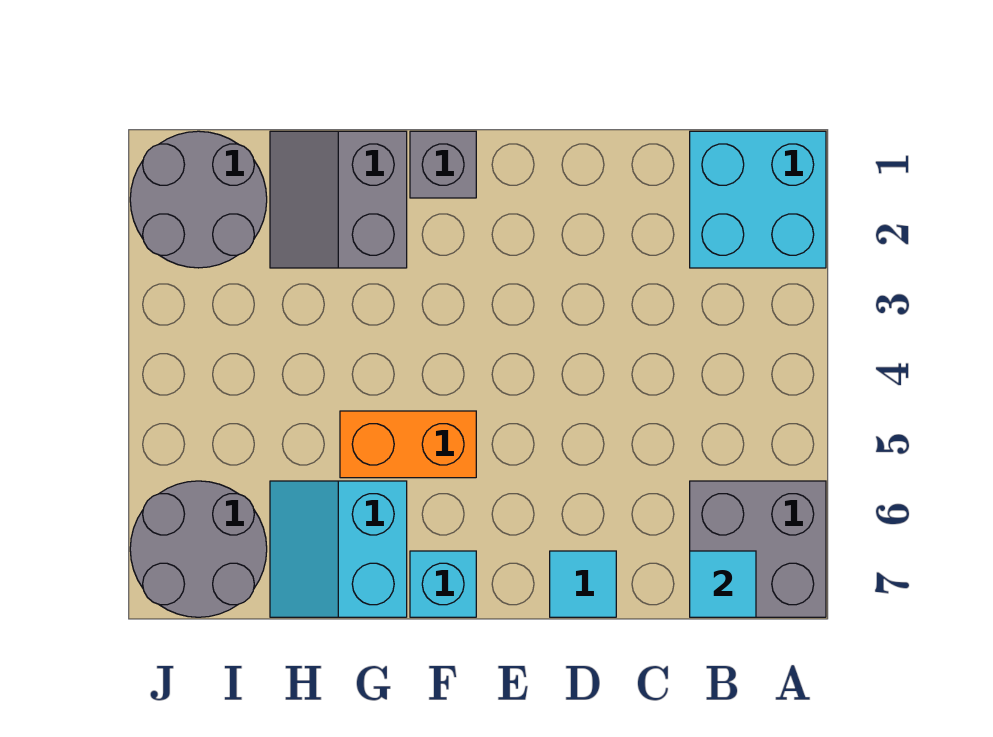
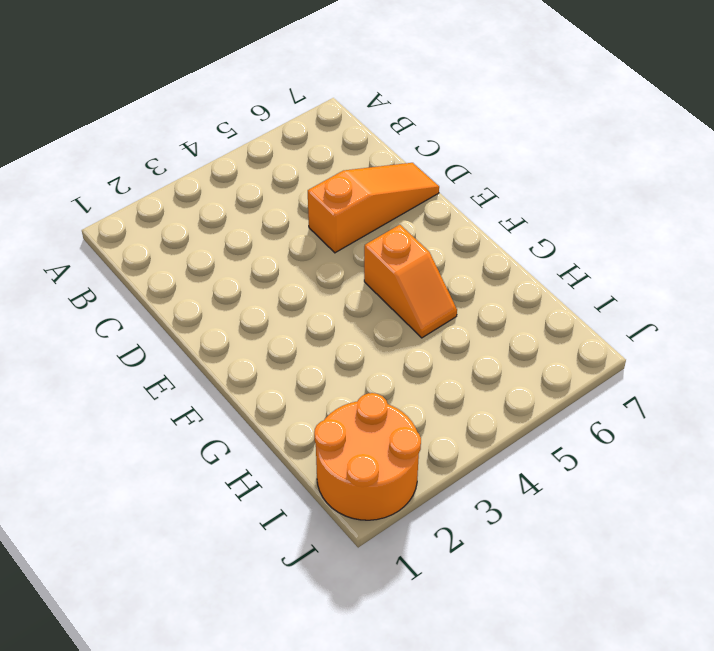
orange 1x3 slope [308,163,439,253] -> cyan 1x1 tile [550,551,616,617]
orange 1x2 slope [364,225,457,338] -> orange 1x2 brick [340,411,476,478]
orange 2x2 round brick [314,393,421,520] -> grey 2x2 round brick [130,131,267,268]
none -> cyan 2x2 brick [690,131,826,268]
none -> grey 2x2 brick [690,481,826,617]

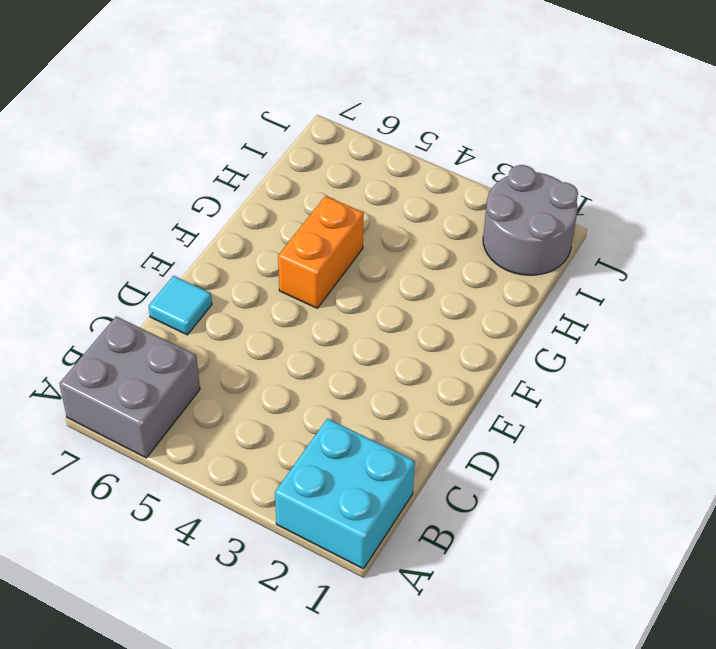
none -> grey 1x1 brick [410,131,476,198]
none -> cyan 1x1 brick [410,551,476,617]

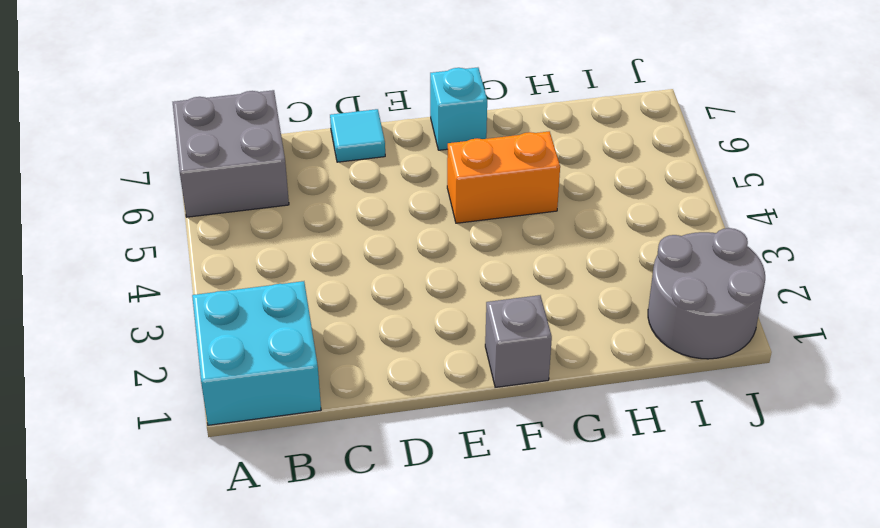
none -> grey 2x2 slope [270,131,407,268]
none -> cyan 2x2 slope [270,481,407,617]

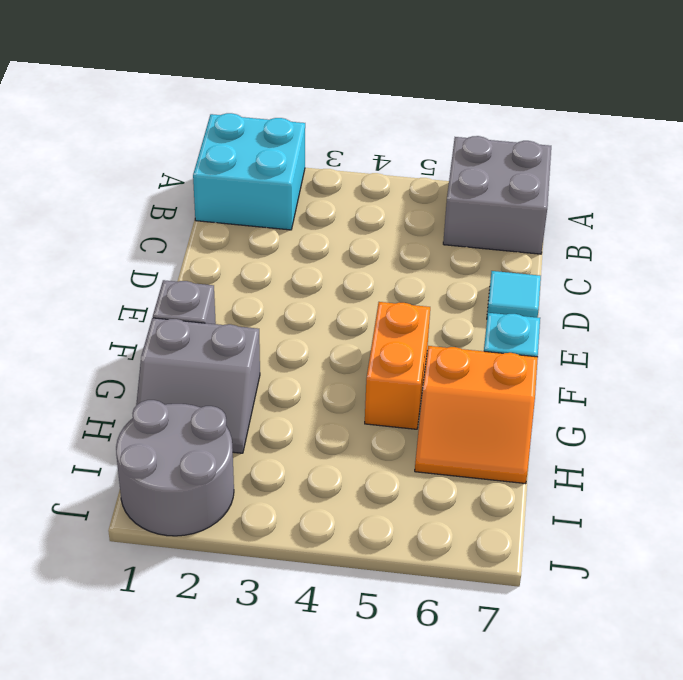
orange 2x2 slope [415,346,538,484] -> cyan 2x2 slope [270,481,407,617]
none -> grey 2x2 round brick [130,481,267,617]
none -> cyan 1x1 tile [690,551,756,617]

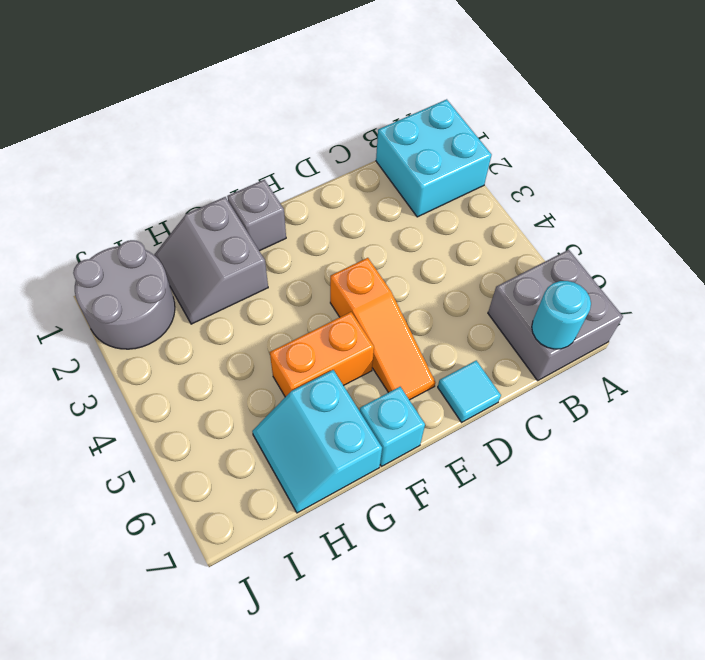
cyan 1x1 round brick [532,281,591,349] -> cyan 1x1 tile [690,551,756,617]
orange 1x3 slope [330,258,435,400] -> none
none -> grey 2x2 round brick [130,481,267,617]

